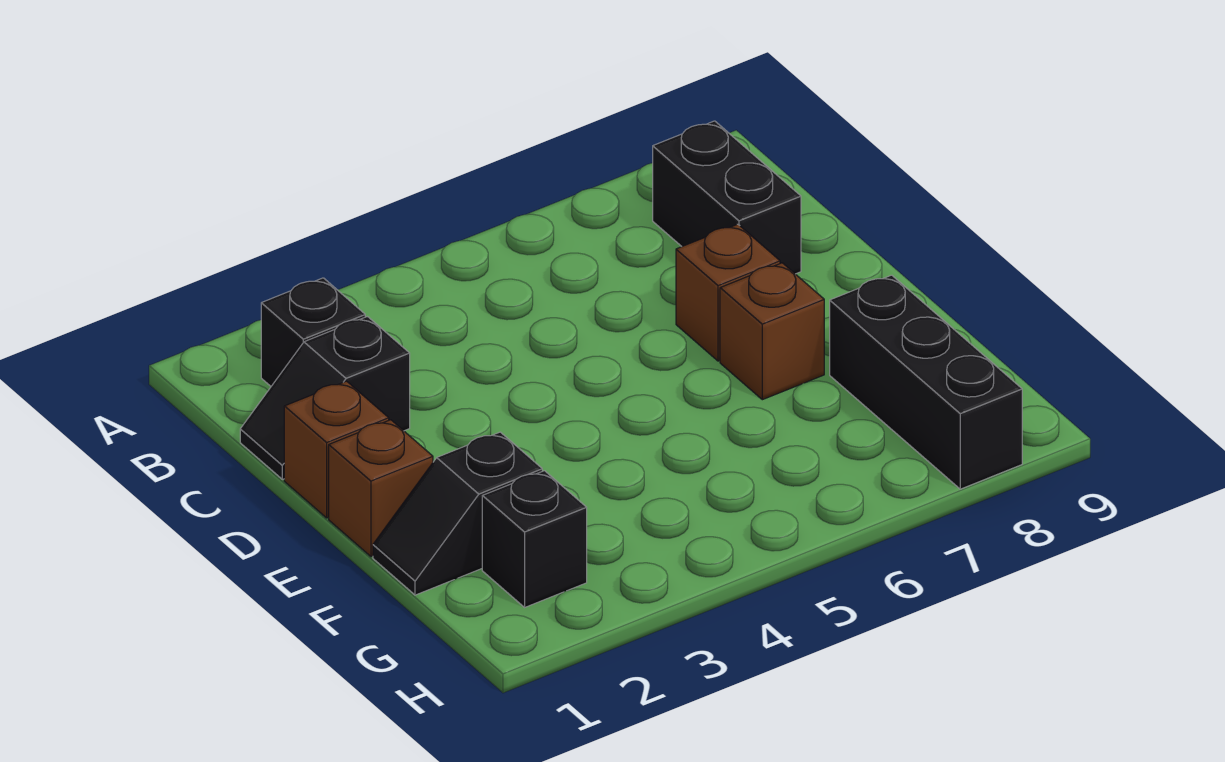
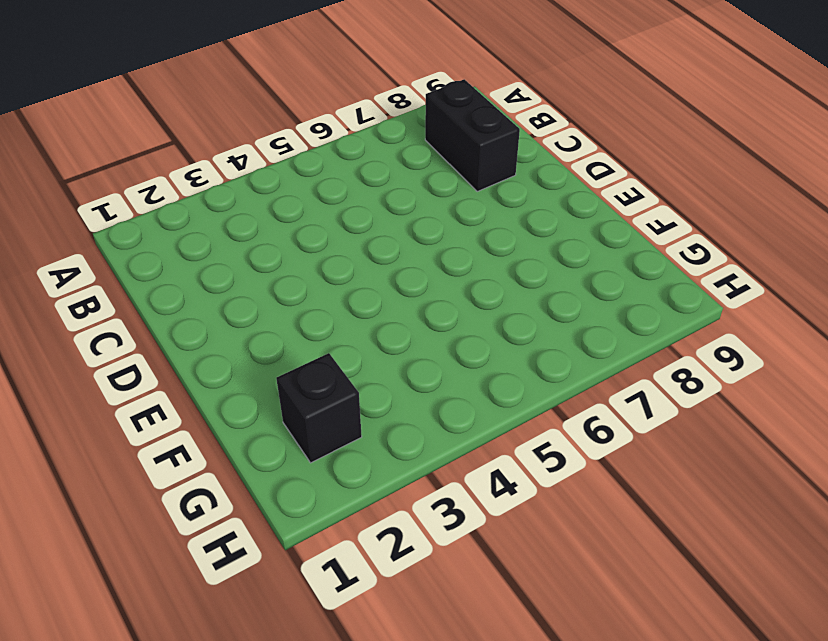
none -> black 1x1 brick [261,278,365,386]
none -> black 1x2 slope [240,317,410,479]

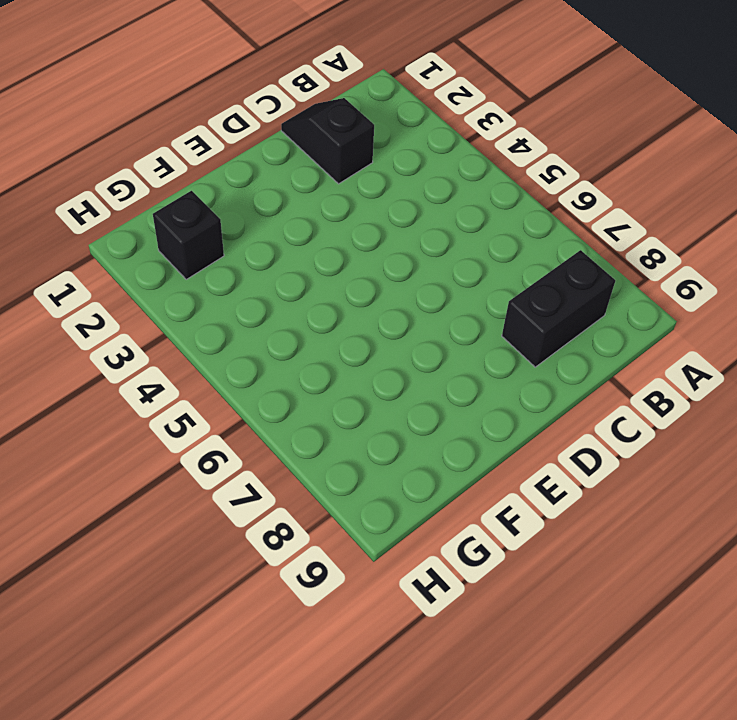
none -> black 1x1 brick [261,278,365,386]
none -> brown 1x1 brick [284,381,389,518]

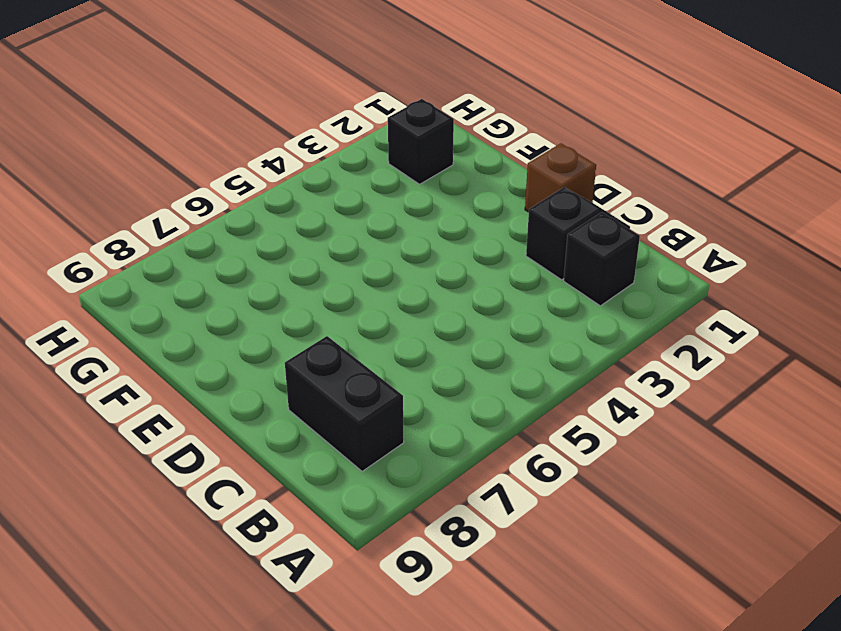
none -> brown 1x1 brick [676,224,780,361]
none -> brown 1x1 brick [329,420,433,557]

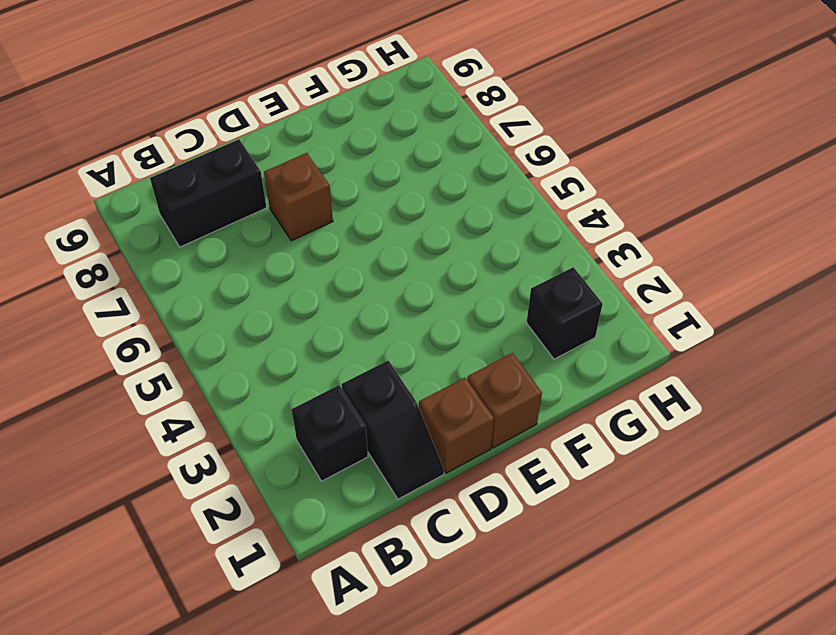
none -> brown 1x1 brick [720,263,824,400]
none -> black 1x2 slope [373,432,542,595]

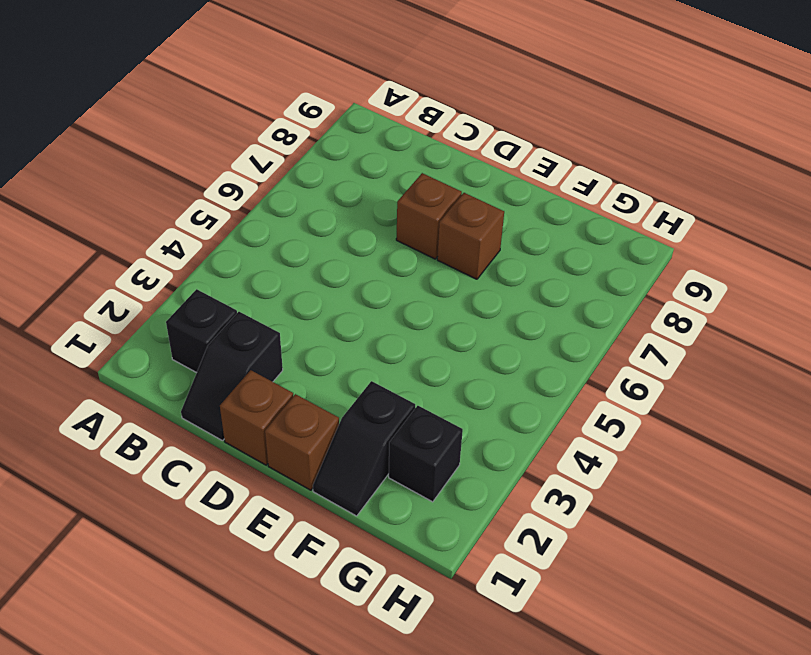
none -> black 1x2 brick [653,121,801,274]
none -> black 1x3 brick [830,275,1022,489]

